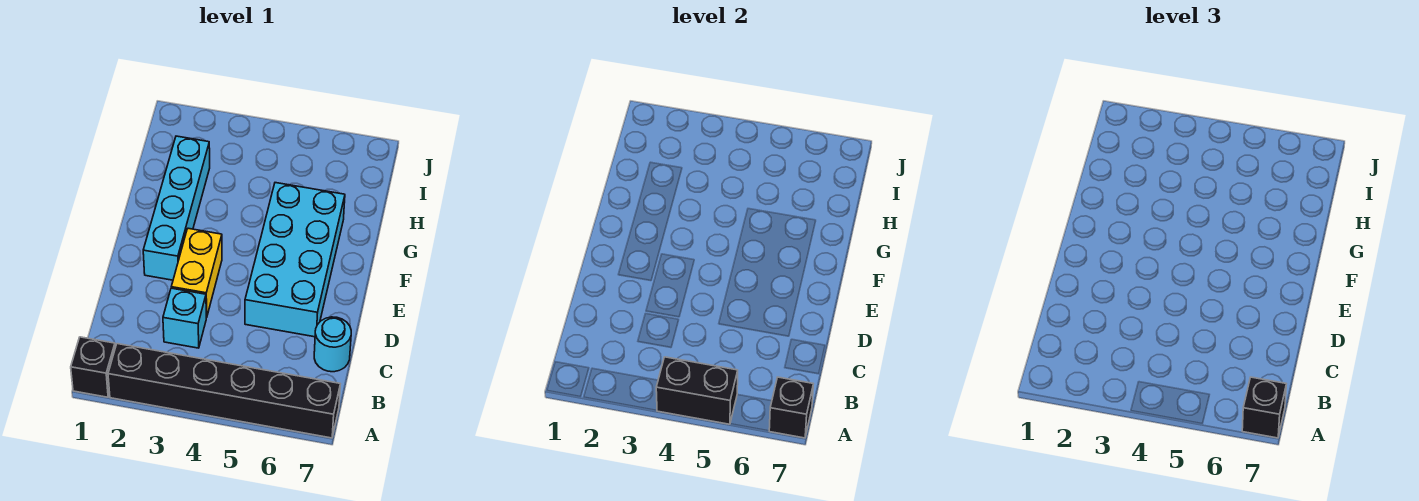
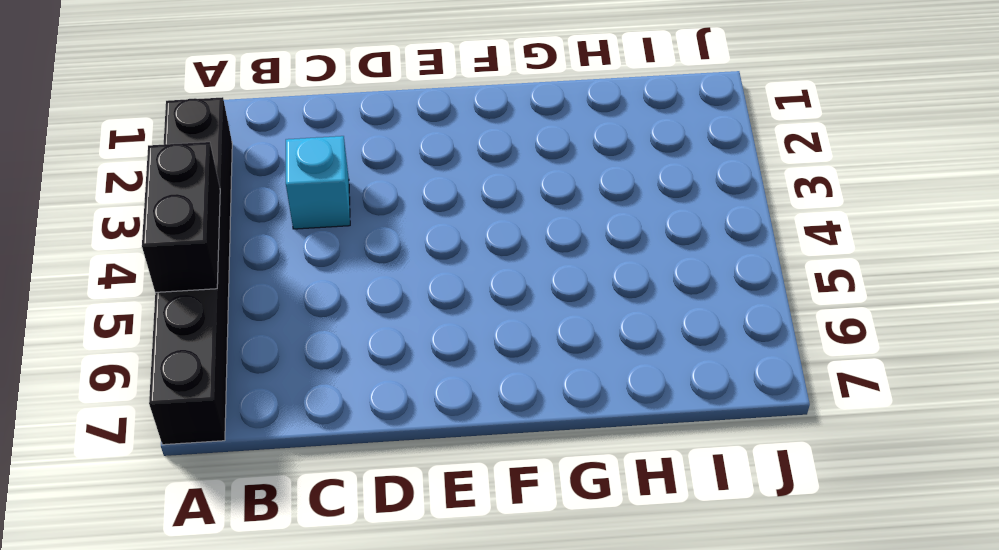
none -> black 1x1 brick [71,337,115,397]
none -> cyan 1x1 round brick [314,317,351,372]

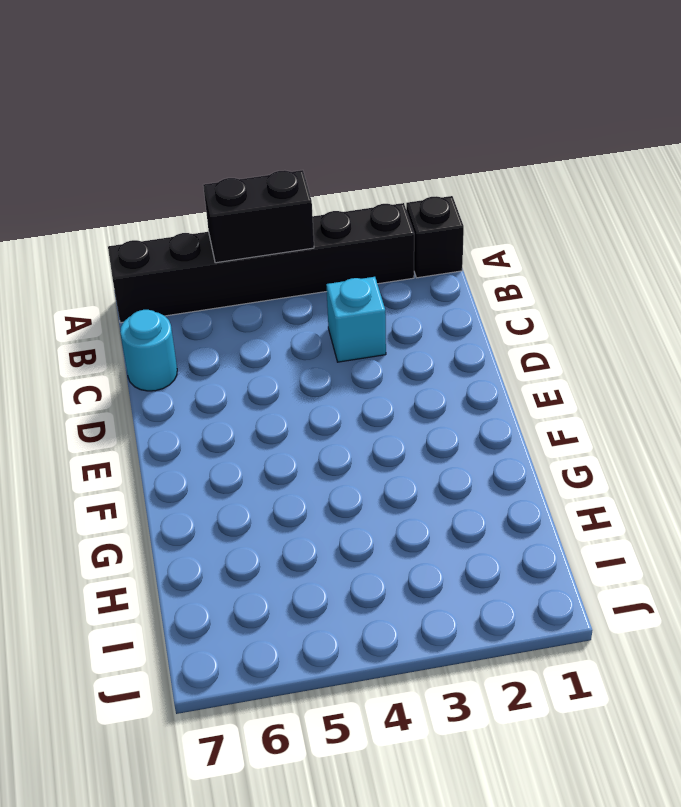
none -> yellow 1x2 brick [171,228,222,317]
none -> cyan 2x4 brick [245,183,345,337]

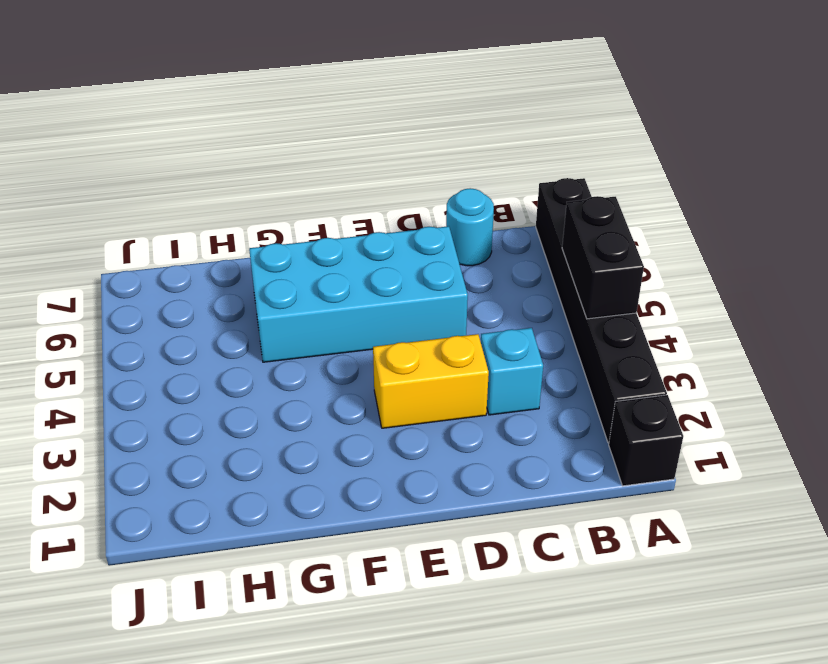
none -> cyan 1x4 brick [143,136,210,280]
none -> black 1x1 brick [769,377,813,438]

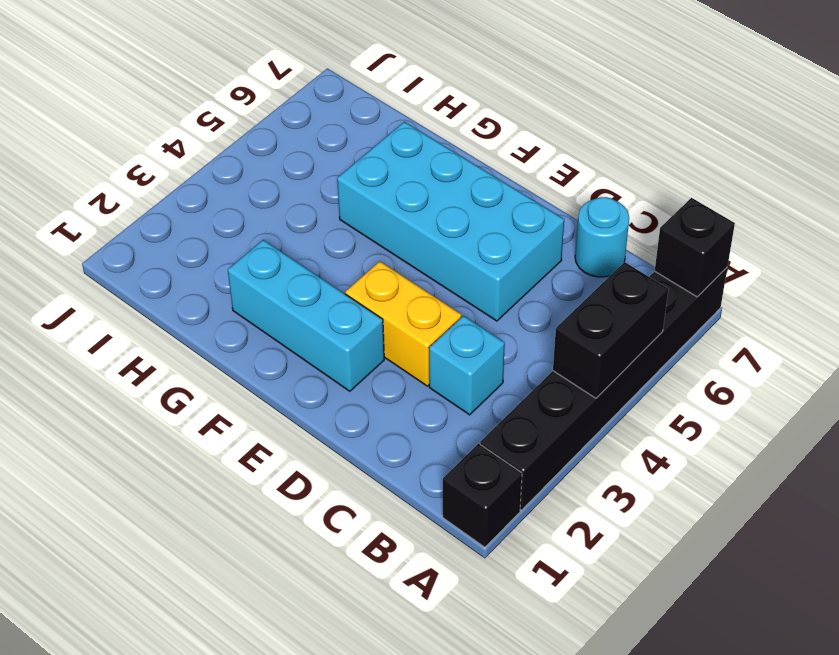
cyan 1x3 brick [228,240,384,391] -> cyan 1x4 brick [143,136,210,280]
none -> black 1x1 brick [1242,377,1286,438]

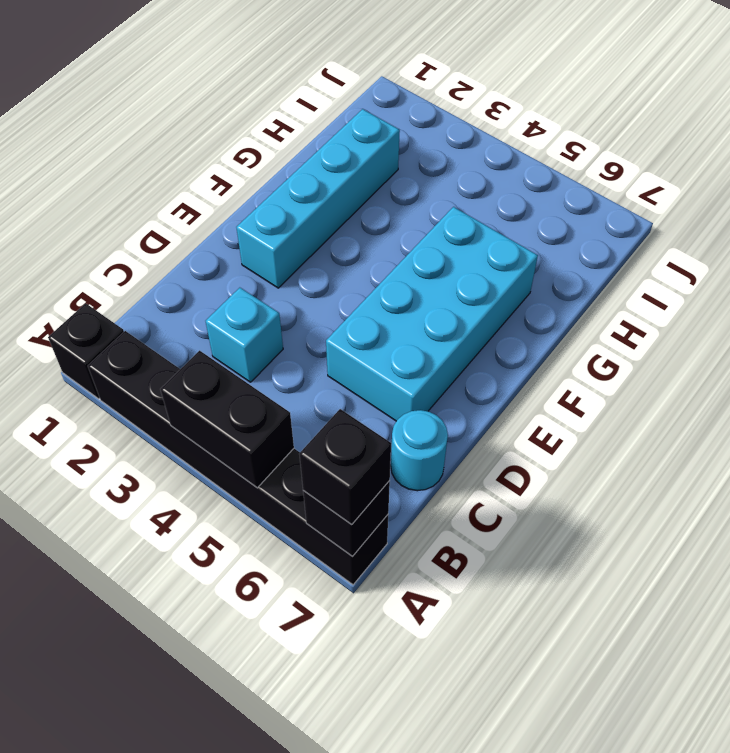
none -> yellow 1x2 brick [171,228,222,317]

